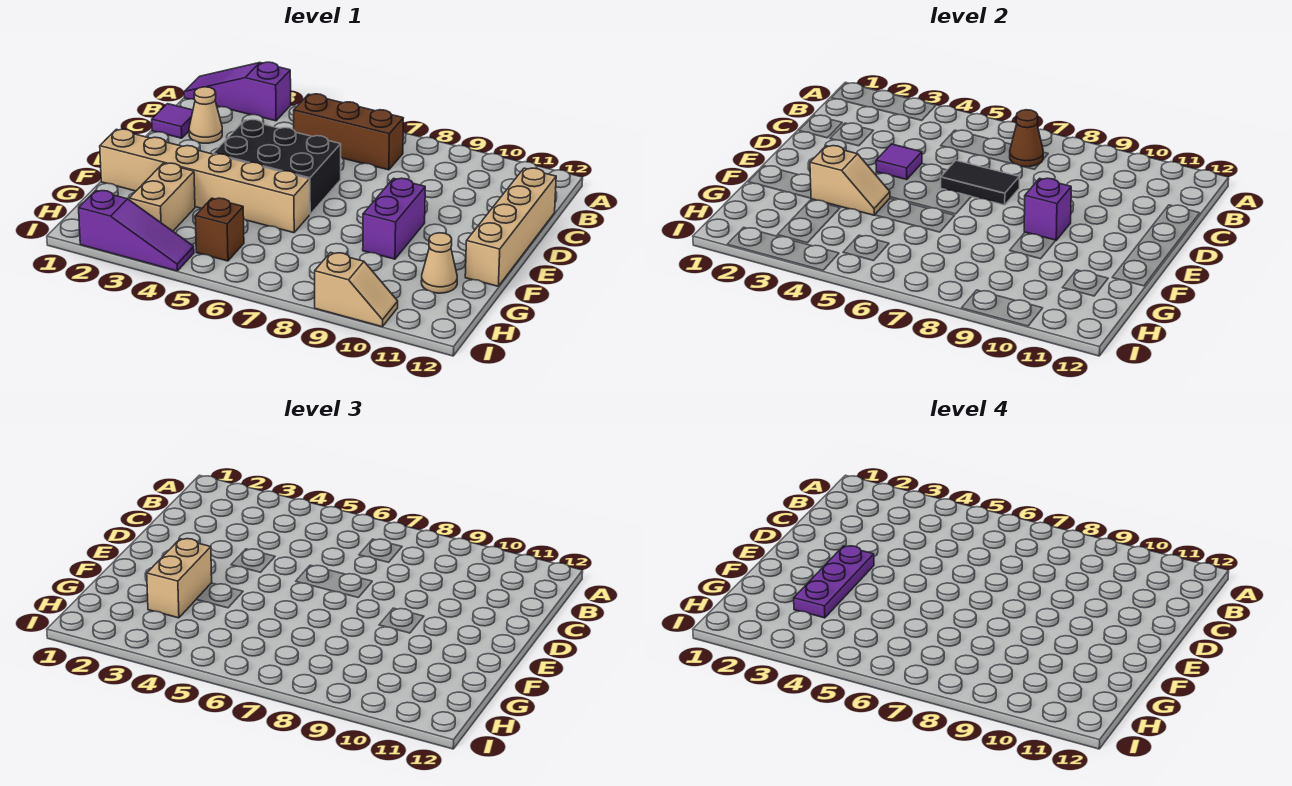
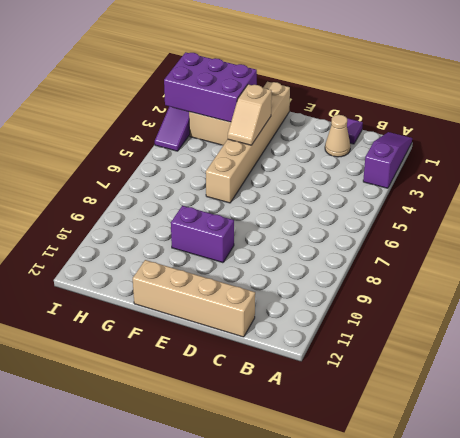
purple 2x3 brick [164,52,257,122] -> none
none -> brown 1x3 brick [294,94,403,170]
none -> black 2x3 brick [213,120,341,214]
none -> tan 1x1 cone [421,233,457,293]

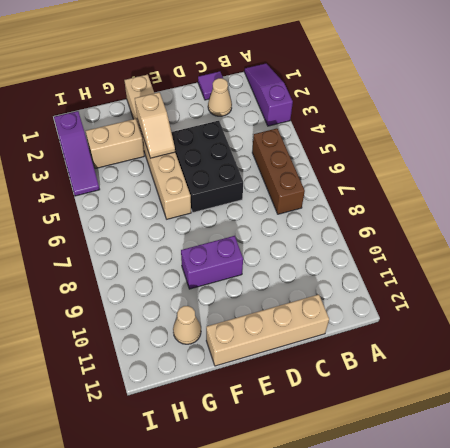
none -> brown 1x1 brick [195,198,244,261]
none -> tan 1x2 slope [315,253,398,327]
none -> brown 1x1 cone [1010,110,1043,167]

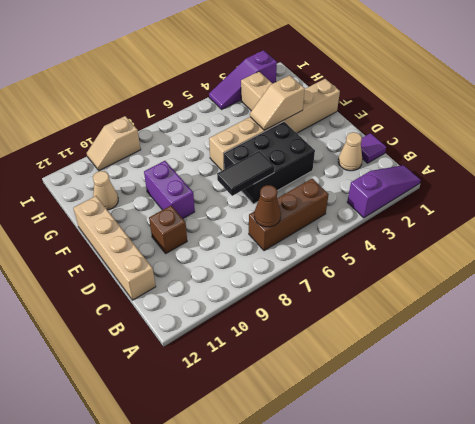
brown 1x1 brick [149,206,187,253] -> brown 1x1 brick moved to [195,198,244,261]
none -> purple 1x1 tile [876,144,922,180]
none -> purple 1x1 brick [1024,178,1071,240]
none -> tan 1x2 brick [147,539,212,618]

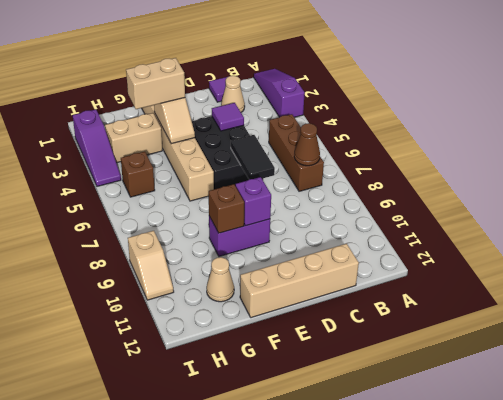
brown 1x1 brick [209,184,244,233] -> none
none -> purple 1x3 plate [794,546,874,618]

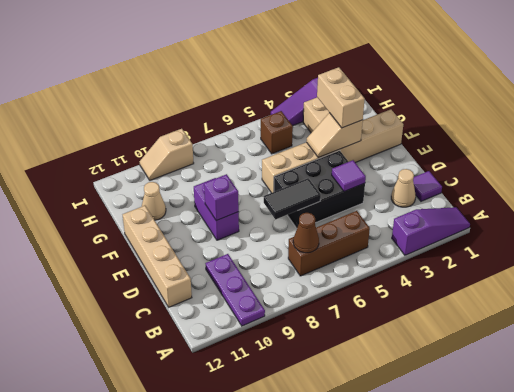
purple 1x3 plate [205,254,265,326] -> purple 1x3 plate moved to [794,546,874,618]

